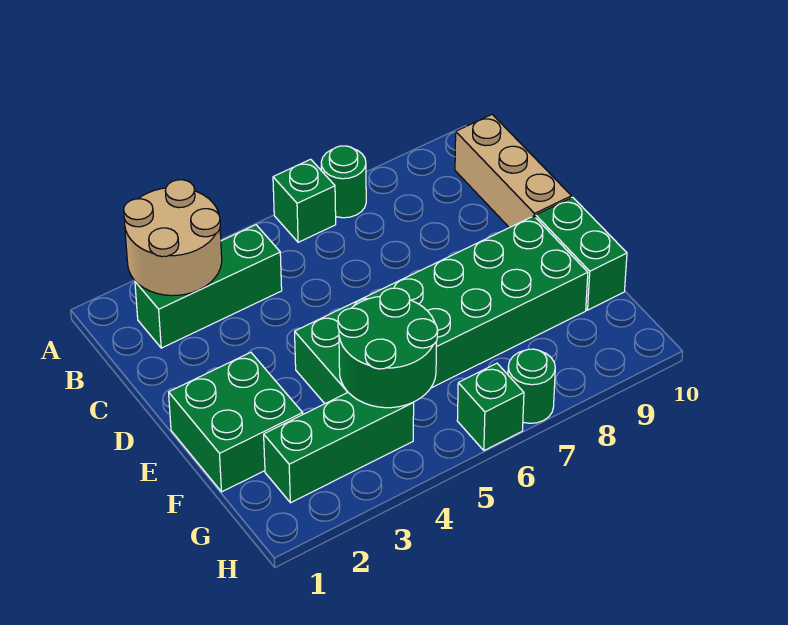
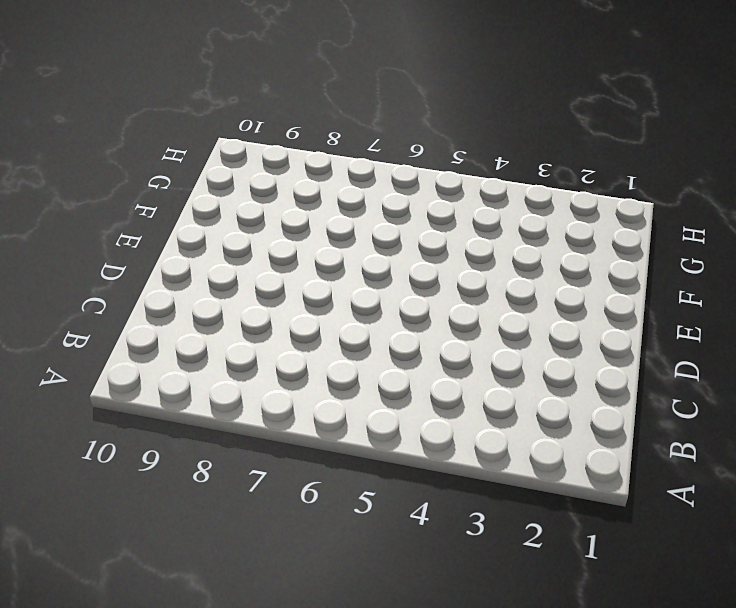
none -> green 1x1 brick [273,159,336,242]
none -> green 1x1 round brick [321,146,366,218]
none -> green 1x3 brick [135,225,282,348]

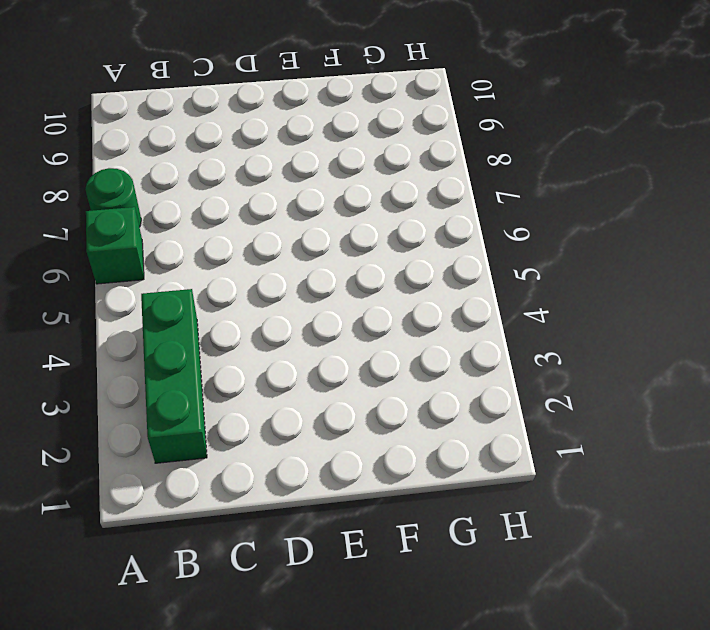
none -> tan 1x3 brick [455,115,571,228]
none -> green 2x2 brick [169,352,303,492]
none -> green 2x6 brick [295,216,588,403]

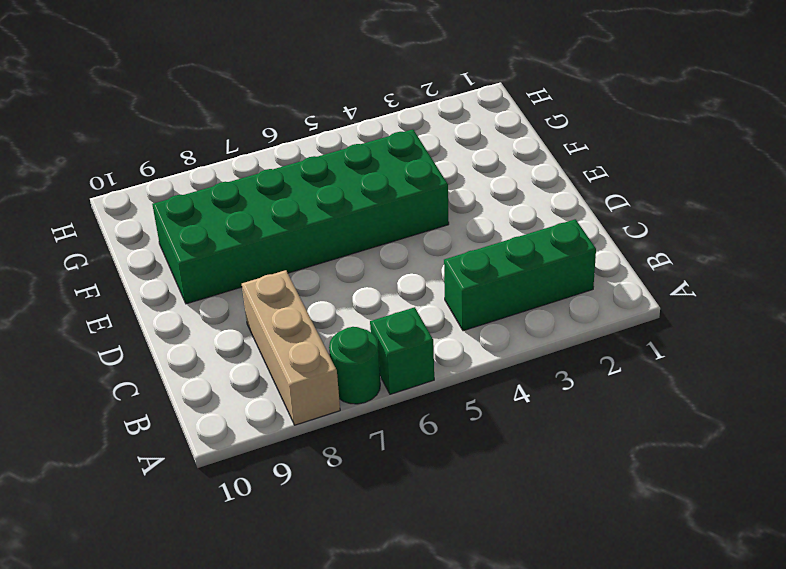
tan 1x3 brick [242,270,340,425] -> tan 1x3 brick moved to [455,115,571,228]
none -> green 2x2 brick [169,352,303,492]
none -> green 1x2 brick [536,197,627,310]
none -> green 1x3 brick [264,393,414,503]

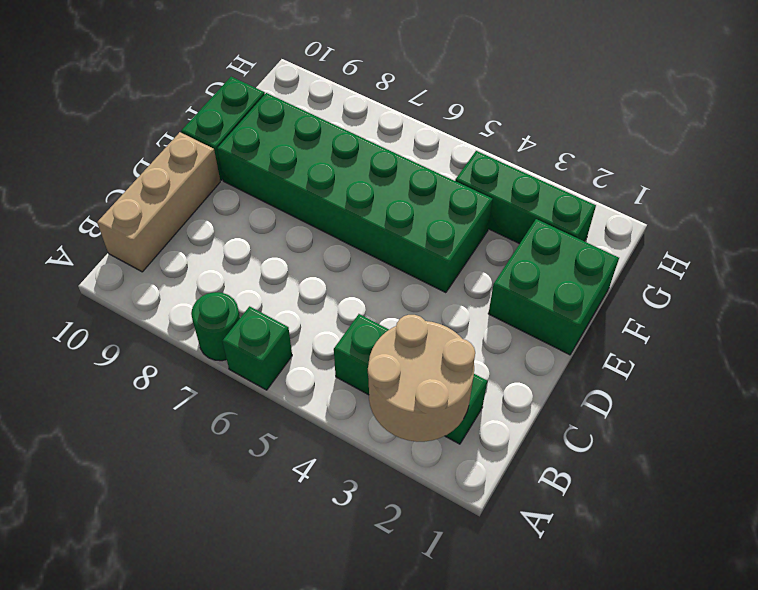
none -> green 1x1 brick [457,363,524,451]
none -> green 1x1 round brick [508,349,555,423]
none -> green 2x2 round brick [338,288,438,408]

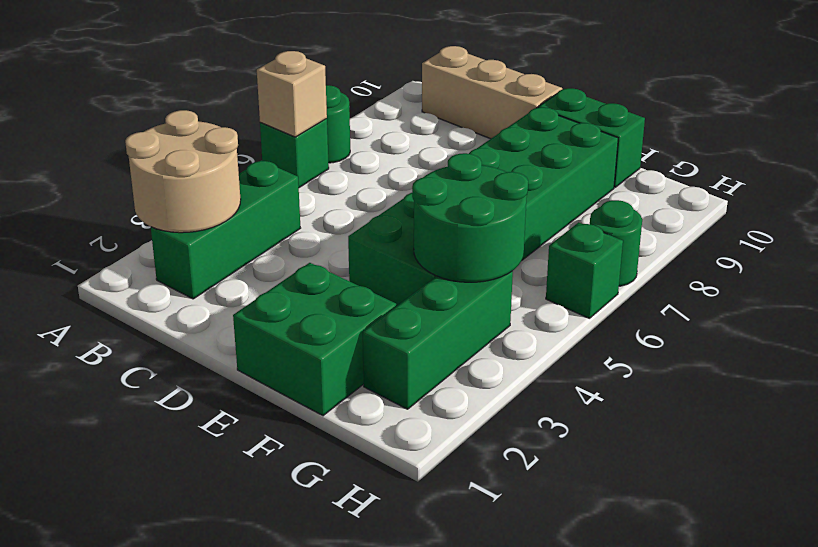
tan 1x1 brick [257,51,327,137] -> none

